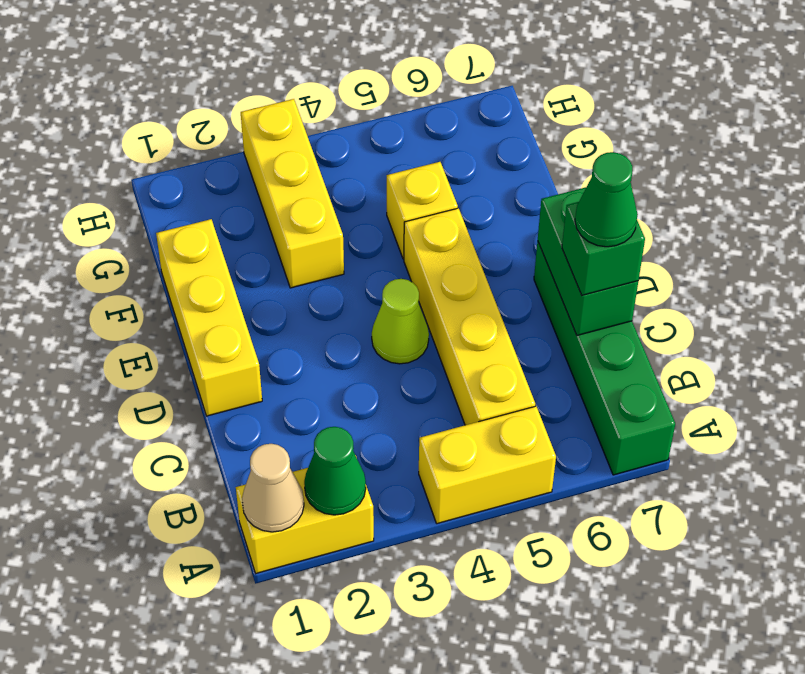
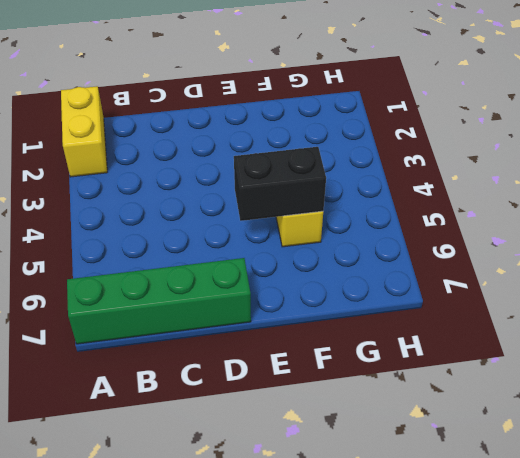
black 1x2 brick [234,147,326,221] -> none
none -> yellow 1x2 brick [419,406,556,524]
none -> yellow 1x4 brick [404,208,535,425]
none -> yellow 1x3 brick [156,219,262,416]

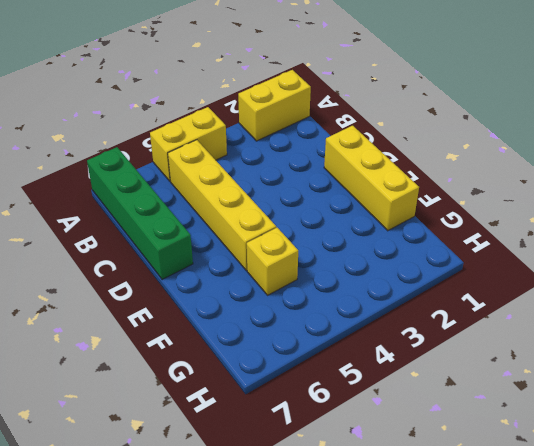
none -> lime 1x1 cone [372,279,429,364]
none -> yellow 1x3 brick [241,99,344,288]
none -> tan 1x1 cone [242,444,304,532]

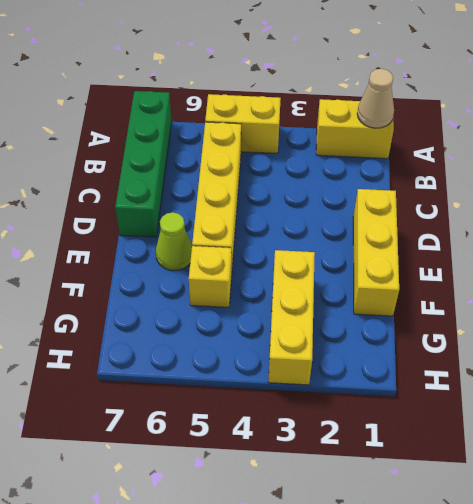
lime 1x1 cone [156,212,192,271] -> lime 1x1 cone moved to [372,279,429,364]
none -> green 1x1 cone [304,427,366,515]
none -> green 1x2 brick [538,187,638,335]
none -> green 1x1 brick [562,202,645,295]

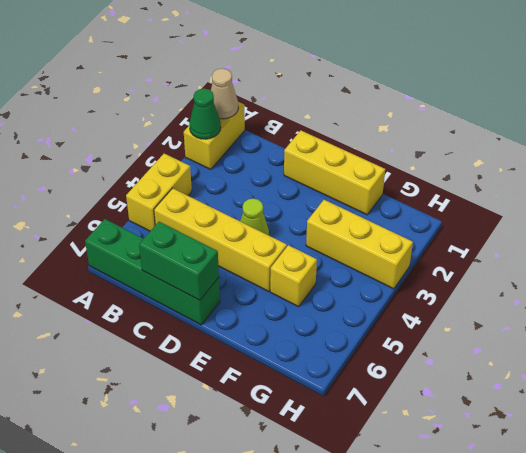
none -> green 1x1 brick [562,202,645,295]
none -> green 1x1 cone [575,152,638,247]

